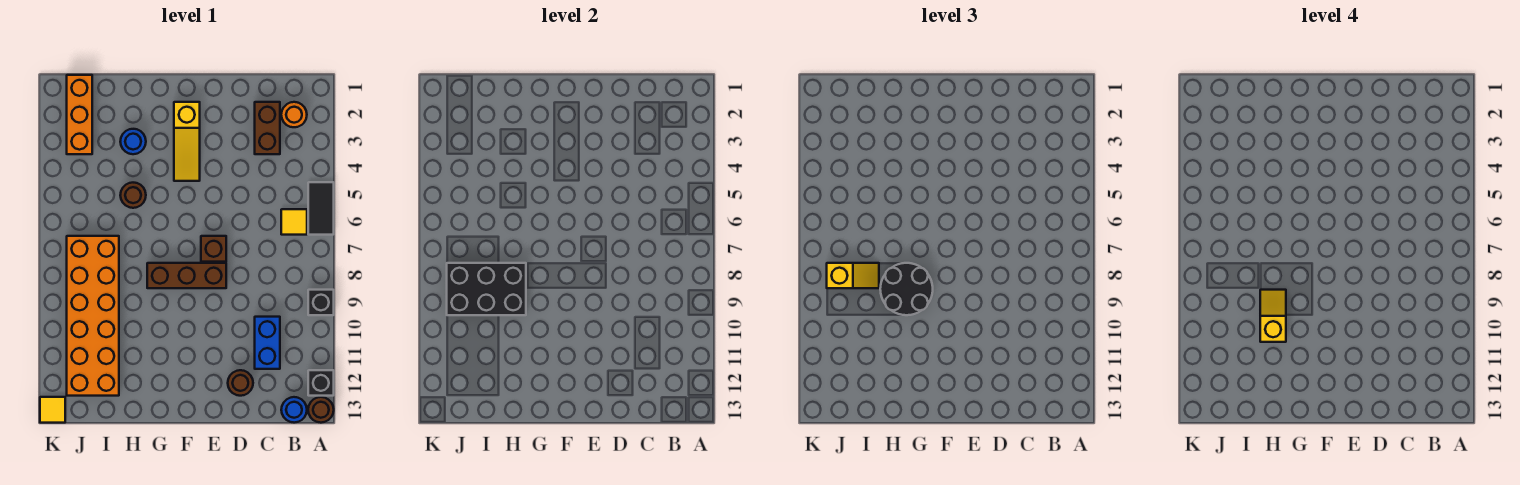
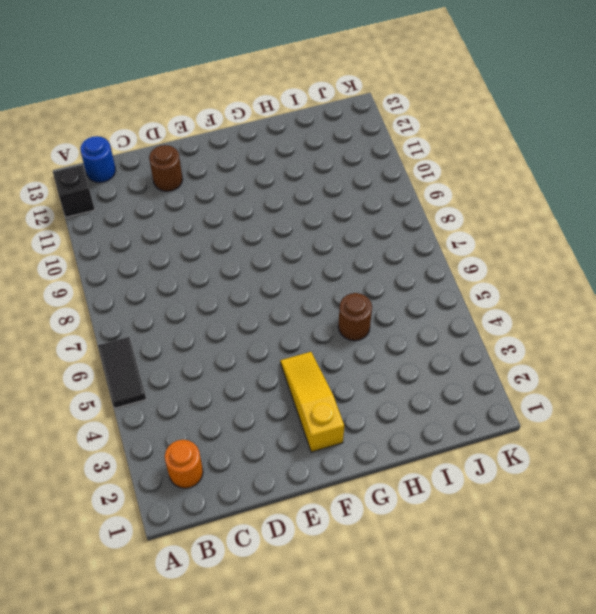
none -> black 1x1 brick [308,290,334,315]
none -> brown 1x1 round brick [308,397,334,423]
none -> yellow 1x1 tile [281,209,307,235]

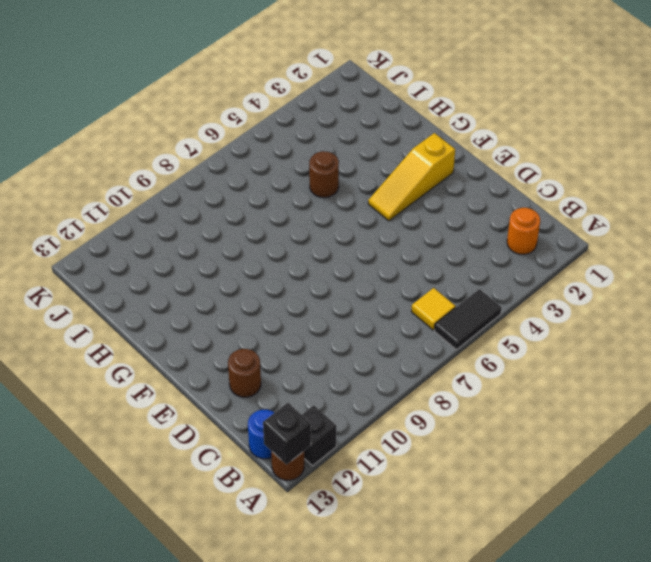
black 1x1 brick [263,403,311,465] -> black 1x1 brick moved to [308,290,334,315]
none -> brown 1x2 brick [255,102,280,154]
none -> blue 1x2 brick [255,317,280,369]
none -> brown 1x1 brick [201,236,226,262]

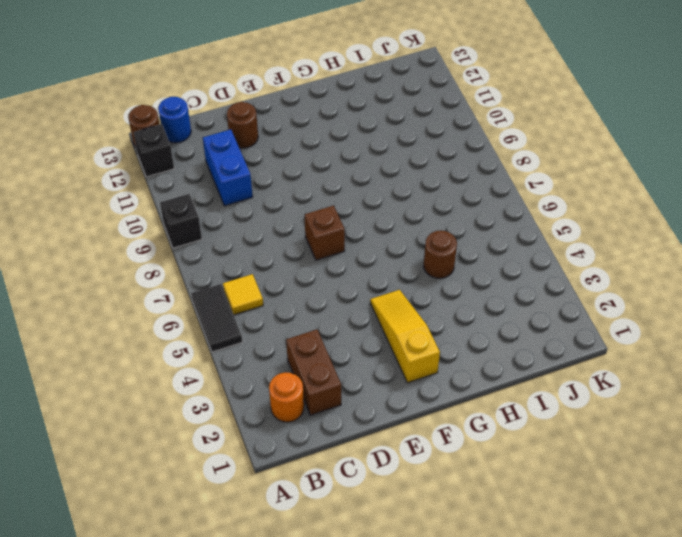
none -> brown 1x3 brick [147,263,226,288]
none -> blue 1x1 round brick [120,129,146,154]
none -> orange 2x6 brick [67,236,119,396]

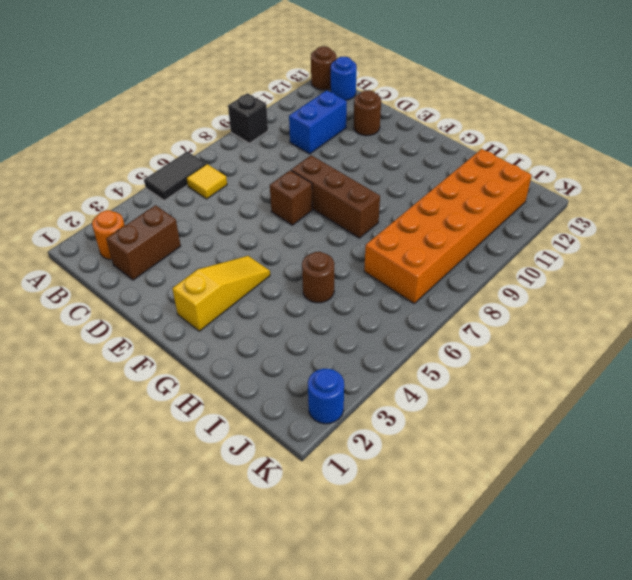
blue 1x1 round brick [308,369,344,424] -> blue 1x1 round brick moved to [120,129,146,154]
none -> black 1x1 brick [308,370,334,396]
none -> orange 1x3 brick [67,75,92,154]
none -> yellow 1x1 tile [40,397,65,423]

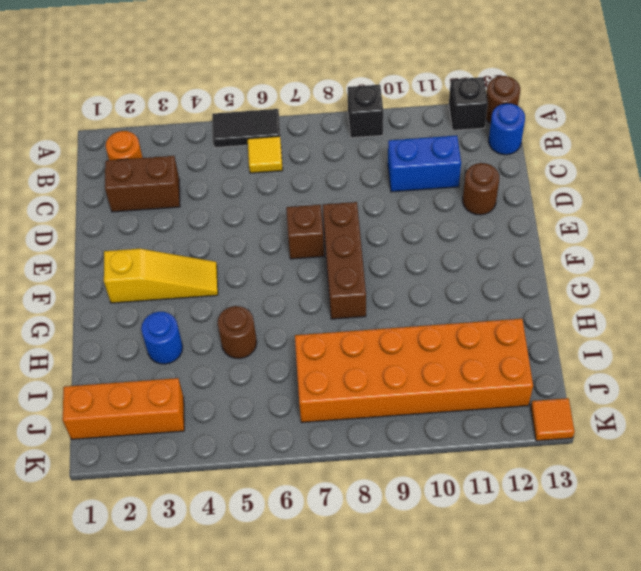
orange 1x1 tile [531,398,575,441] -> yellow 1x1 tile [40,397,65,423]
none -> black 2x3 brick [447,263,526,315]
none -> black 2x2 round brick [880,263,933,315]
none -> yellow 1x2 slope [827,263,879,288]

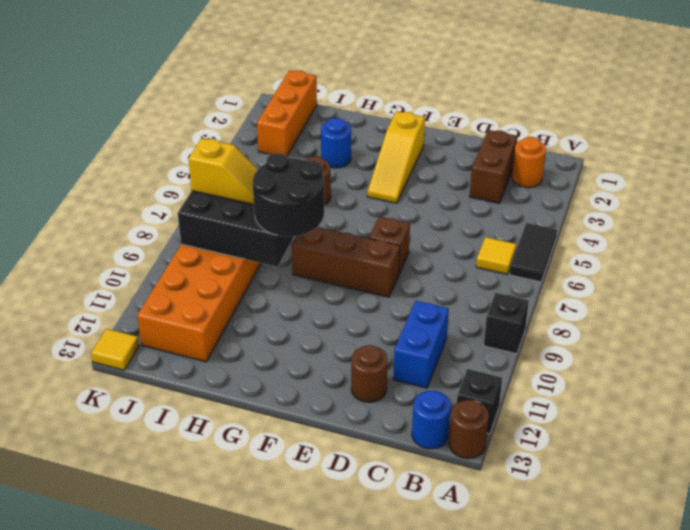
none -> yellow 1x2 slope [1260,290,1286,342]

